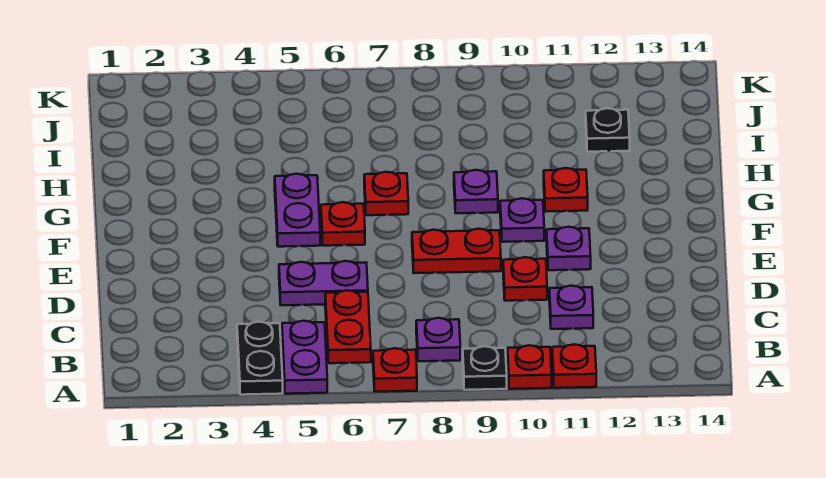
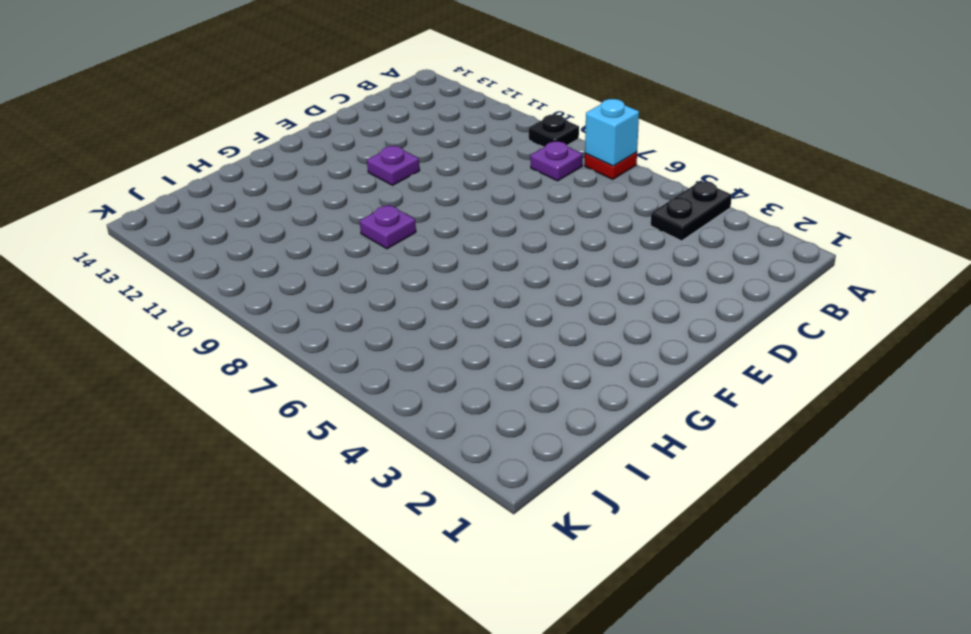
cyan 1x1 brick [585,99,639,166] -> none
none -> purple 1x2 plate [282,321,327,394]
none -> red 1x1 plate [508,345,552,389]
none -> red 1x1 plate [552,344,596,388]

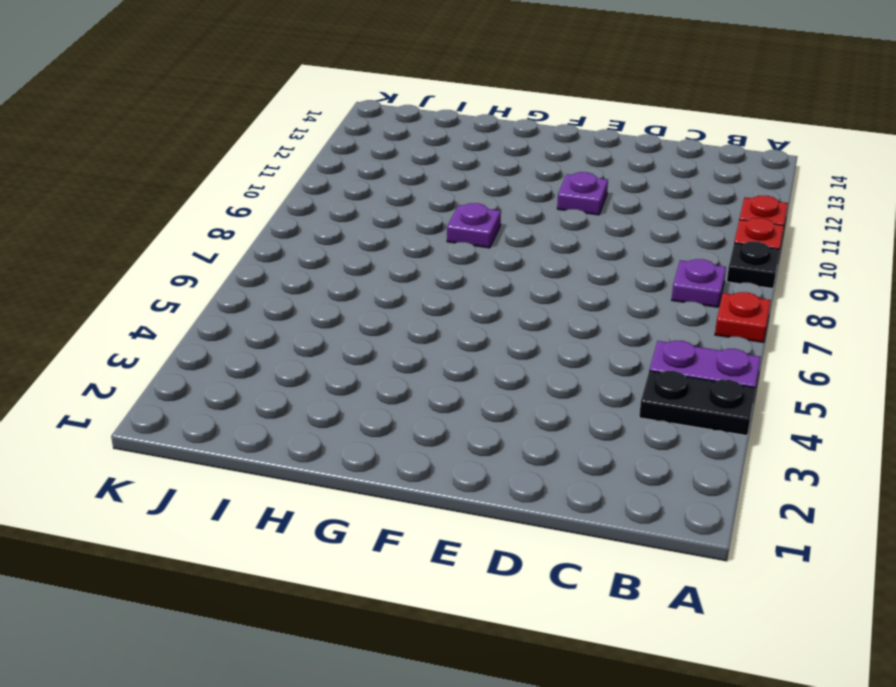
none -> red 1x2 plate [325,290,371,363]
none -> purple 1x1 plate [549,286,593,329]
none -> purple 1x2 plate [279,261,368,305]

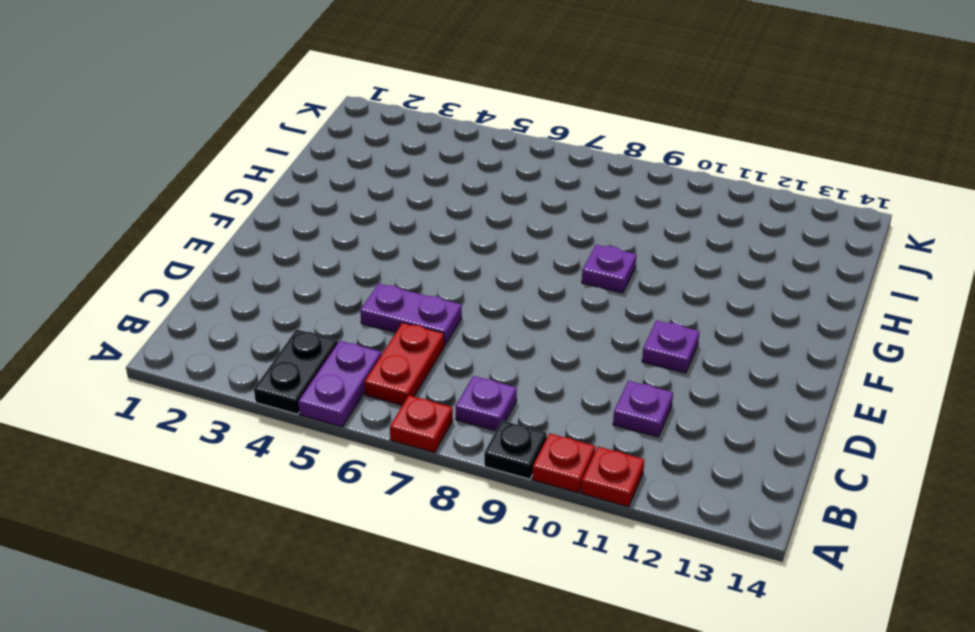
none -> red 1x1 plate [503,257,547,301]
none -> red 1x2 plate [412,229,501,273]
none -> purple 1x2 plate [275,174,320,247]

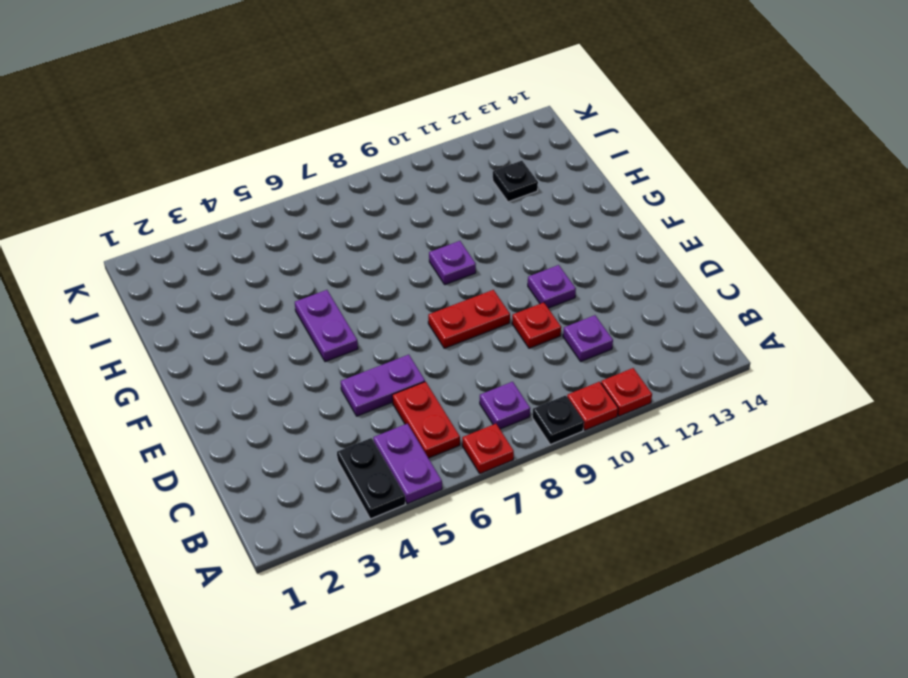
none -> red 1x1 plate [321,202,365,246]
none -> purple 1x1 plate [500,198,544,242]
none -> red 1x1 plate [364,172,408,215]

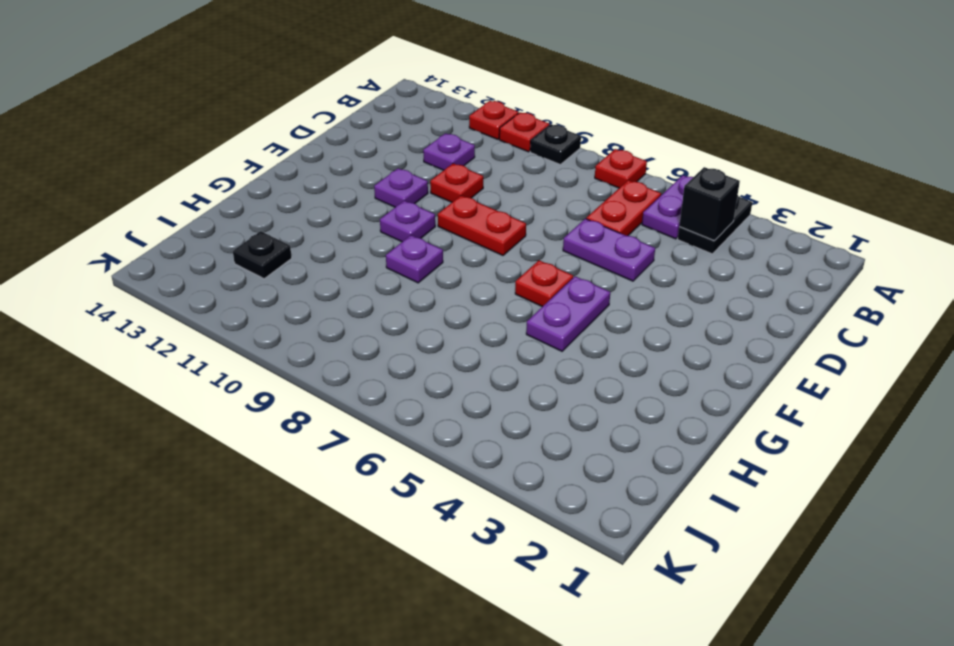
black 1x1 brick [679,167,740,241] -> none
none -> purple 1x1 plate [416,318,460,361]
none -> red 1x1 plate [364,172,408,215]
none -> red 1x1 plate [544,168,588,212]

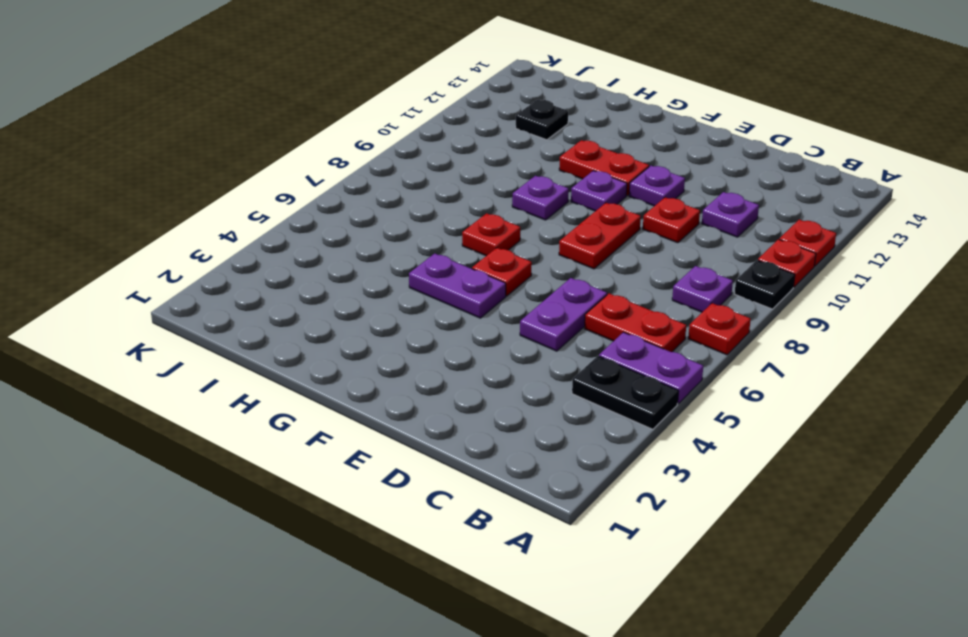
red 1x2 plate [559,140,649,196] -> red 1x1 plate [544,168,588,212]

